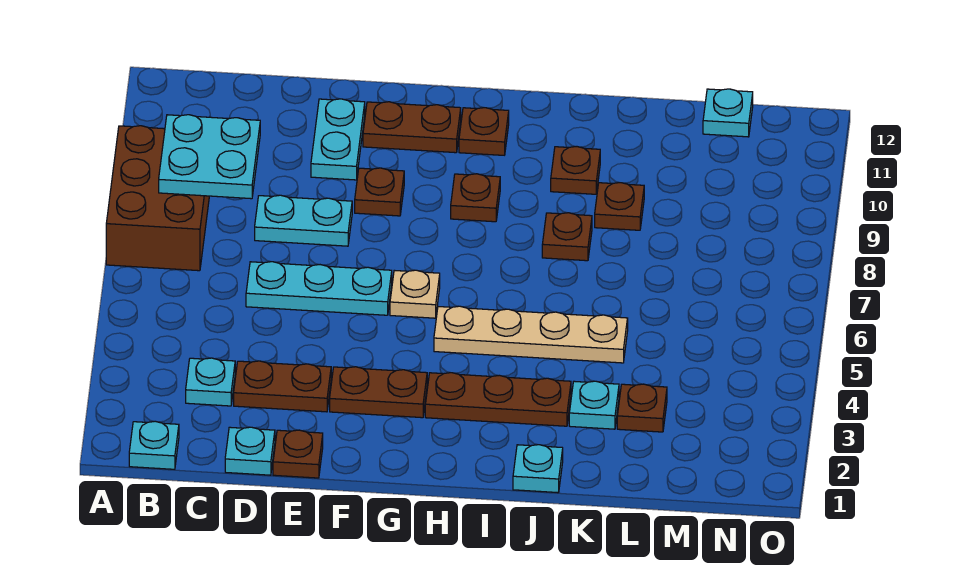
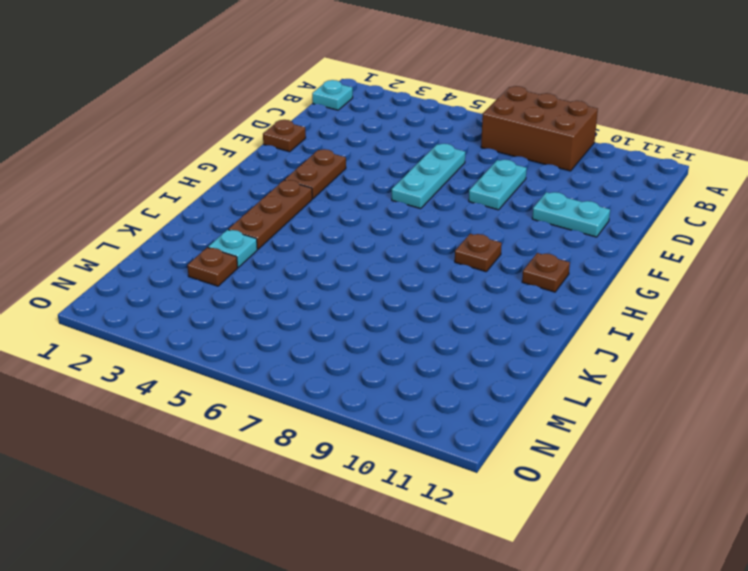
none -> cyan 1x1 plate [186,358,235,406]
none -> cyan 1x1 plate [225,427,275,475]
none -> brown 1x2 plate [234,361,331,412]

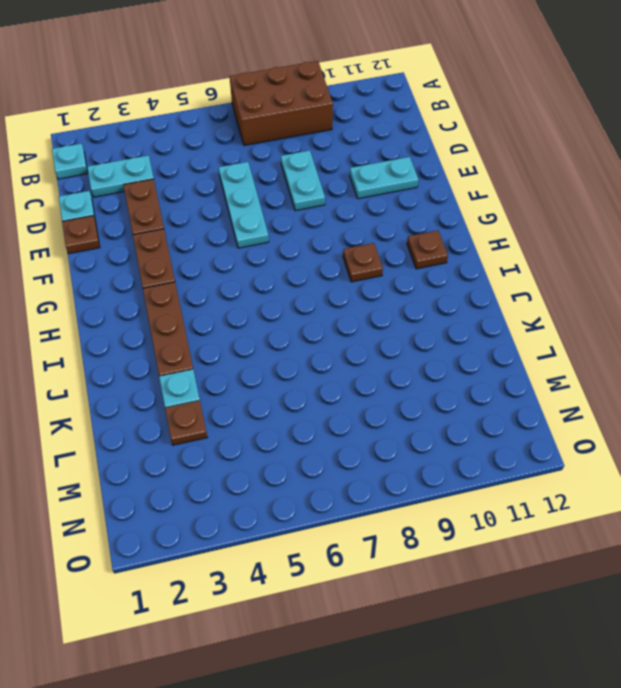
cyan 1x2 plate [87,155,154,197] -> cyan 1x1 plate [186,358,235,406]
none -> brown 1x1 plate [355,168,404,216]
none -> brown 1x2 plate [363,102,461,153]
none -> tan 1x1 plate [390,270,440,318]

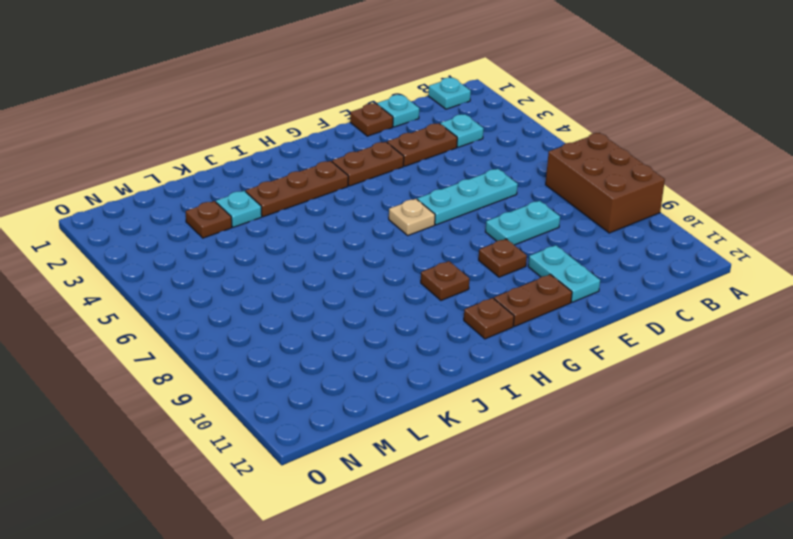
none -> tan 1x4 plate [434,306,628,363]
none -> cyan 1x1 plate [513,445,563,493]
none -> brown 1x1 plate [542,213,592,261]

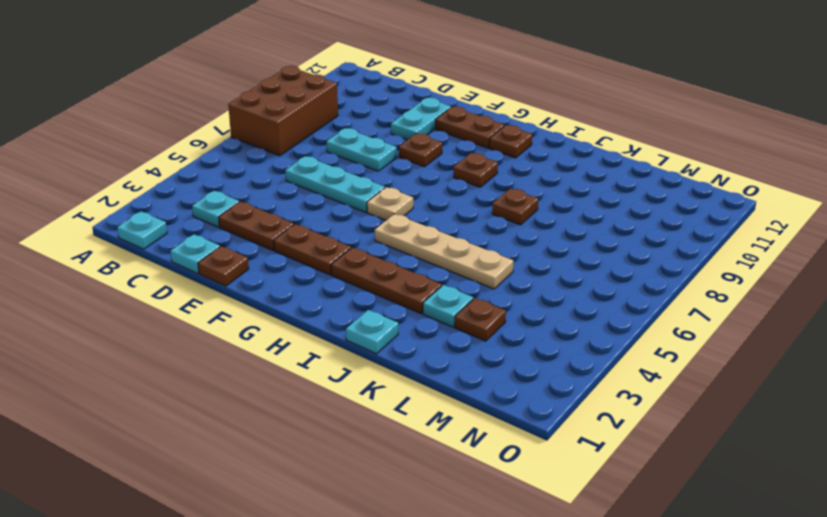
none -> brown 1x1 plate [551,147,600,194]
none -> brown 1x1 plate [595,183,644,230]
none -> cyan 1x1 plate [703,89,753,137]

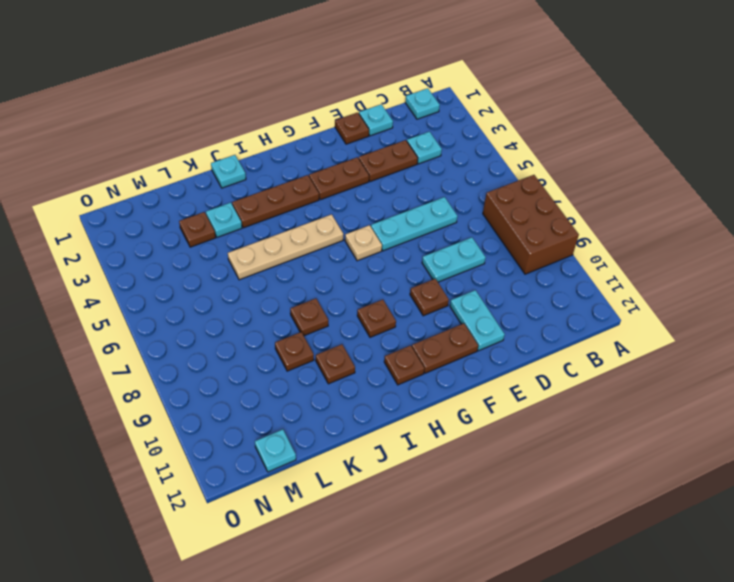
none -> cyan 2x2 plate [159,115,260,199]

